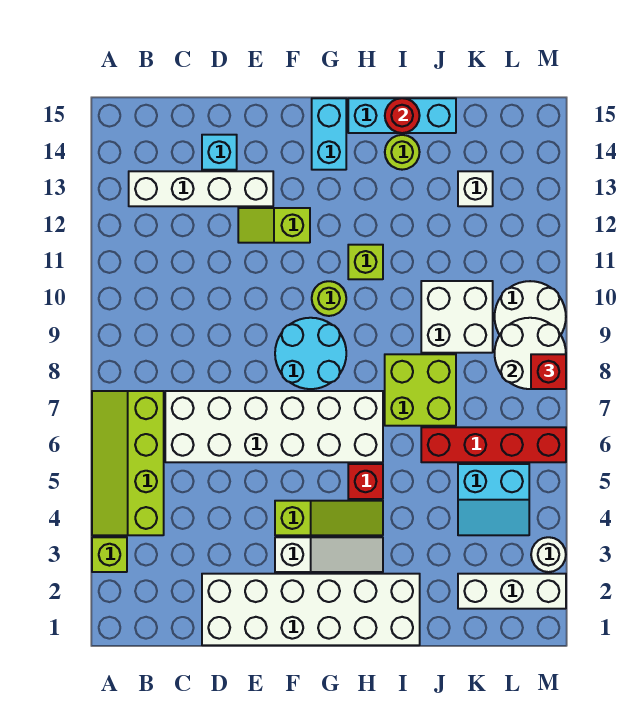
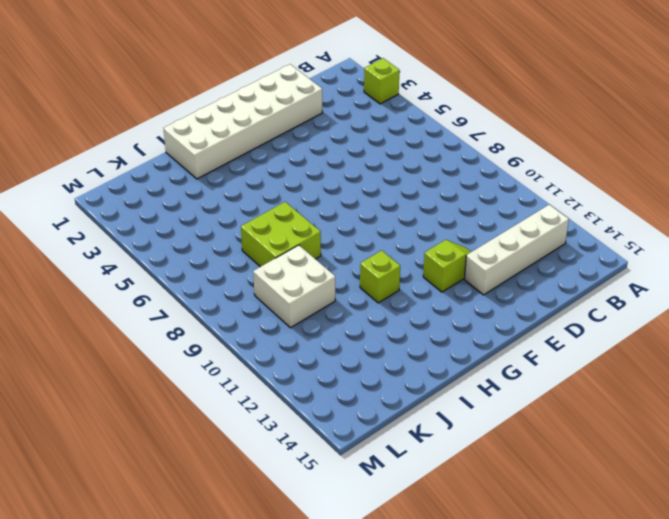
none -> lime 2x4 slope [92,391,164,535]
none -> white 2x6 brick [165,391,383,462]
none -> cyan 1x1 brick [202,135,237,170]

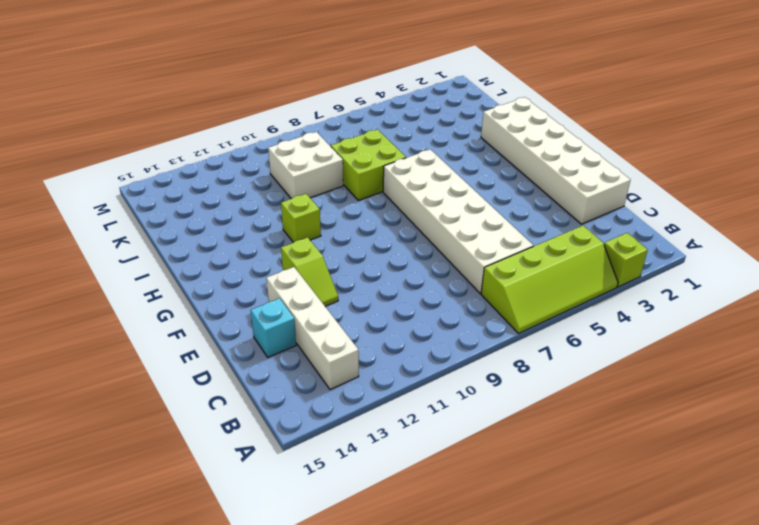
none -> white 1x3 slope [275,537,383,572]
none -> lime 1x3 slope [275,501,383,535]
none -> cyan 2x2 round brick [275,318,346,389]

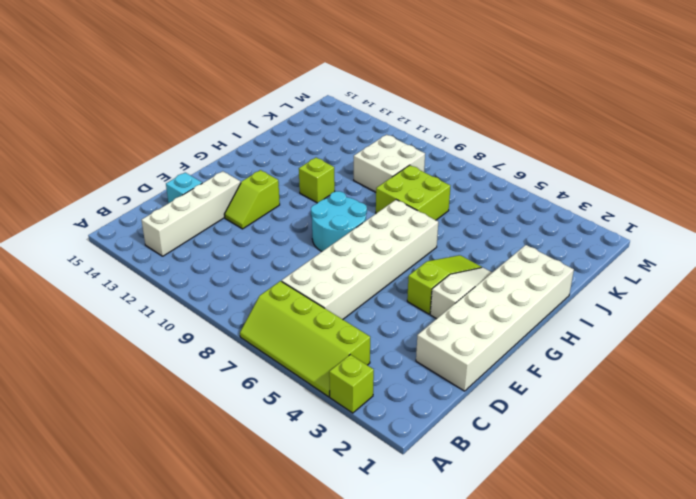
none -> lime 1x1 round brick [312,281,346,316]
none -> cyan 1x2 brick [312,98,346,170]
none -> red 1x1 brick [348,464,383,499]

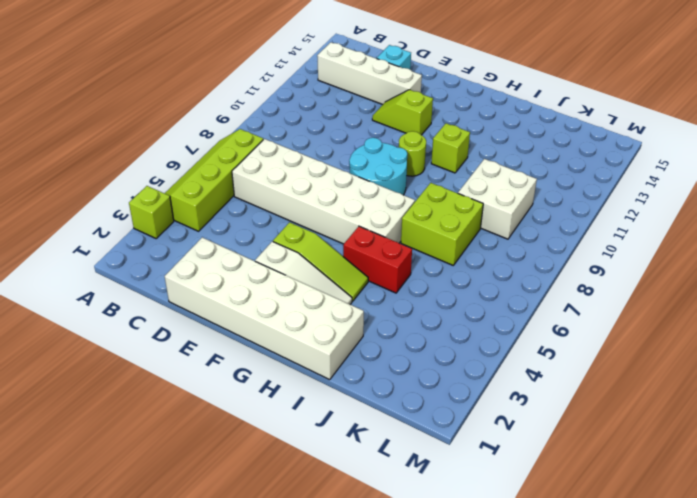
red 1x2 brick [343,226,412,293] -> red 1x1 brick [348,464,383,499]
none -> cyan 1x2 brick [312,98,346,170]
none -> cyan 1x3 brick [348,98,456,133]
none -> lime 1x1 round brick [385,135,420,170]

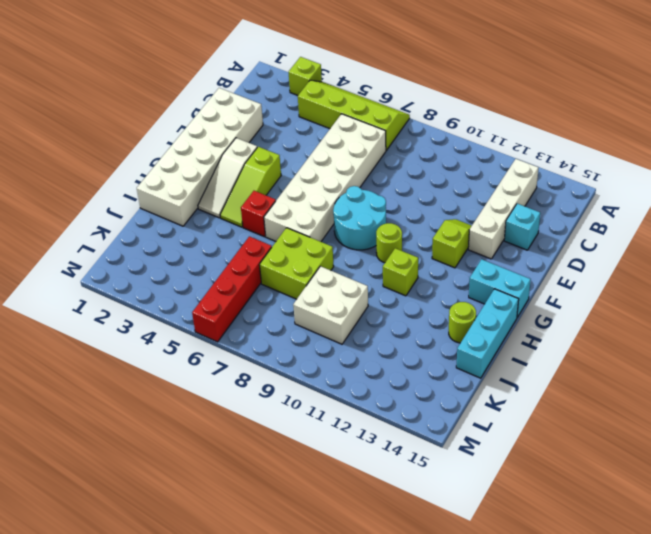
none -> white 1x3 brick [458,574,566,609]
none -> cyan 2x2 slope [458,464,529,535]
none -> white 1x1 brick [458,171,493,206]

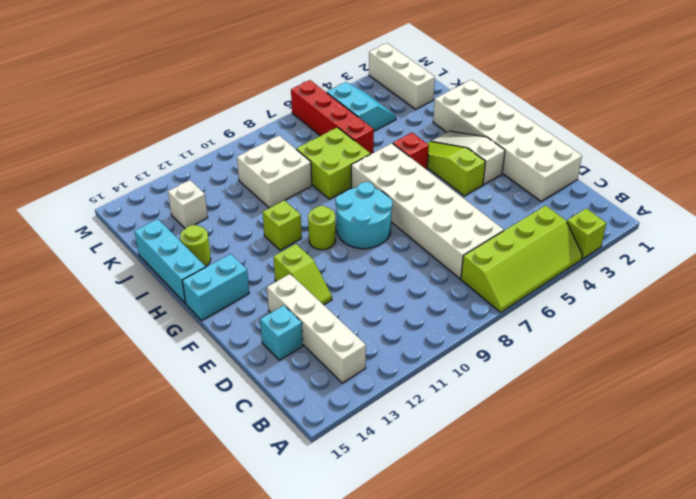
none -> white 2x2 round brick [495,281,566,335]
none -> white 1x1 round brick [531,537,566,572]
none -> red 1x1 round brick [385,98,420,133]

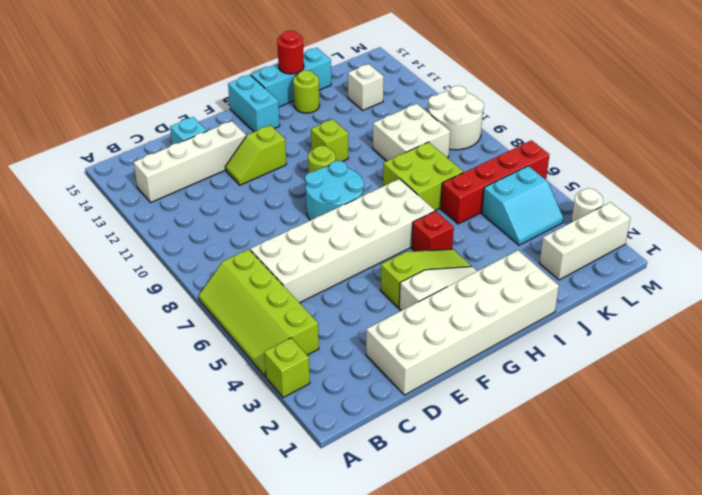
none -> white 2x2 round brick [495,318,566,389]
none -> red 1x1 brick [531,354,566,389]

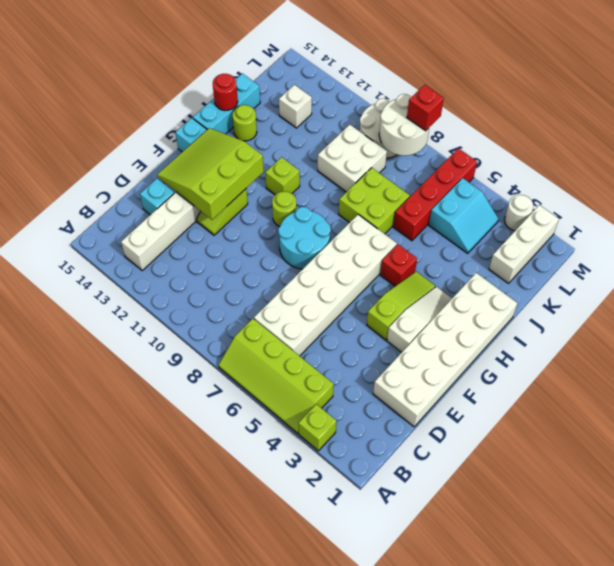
lime 3x3 slope [157,128,264,220] -> none

